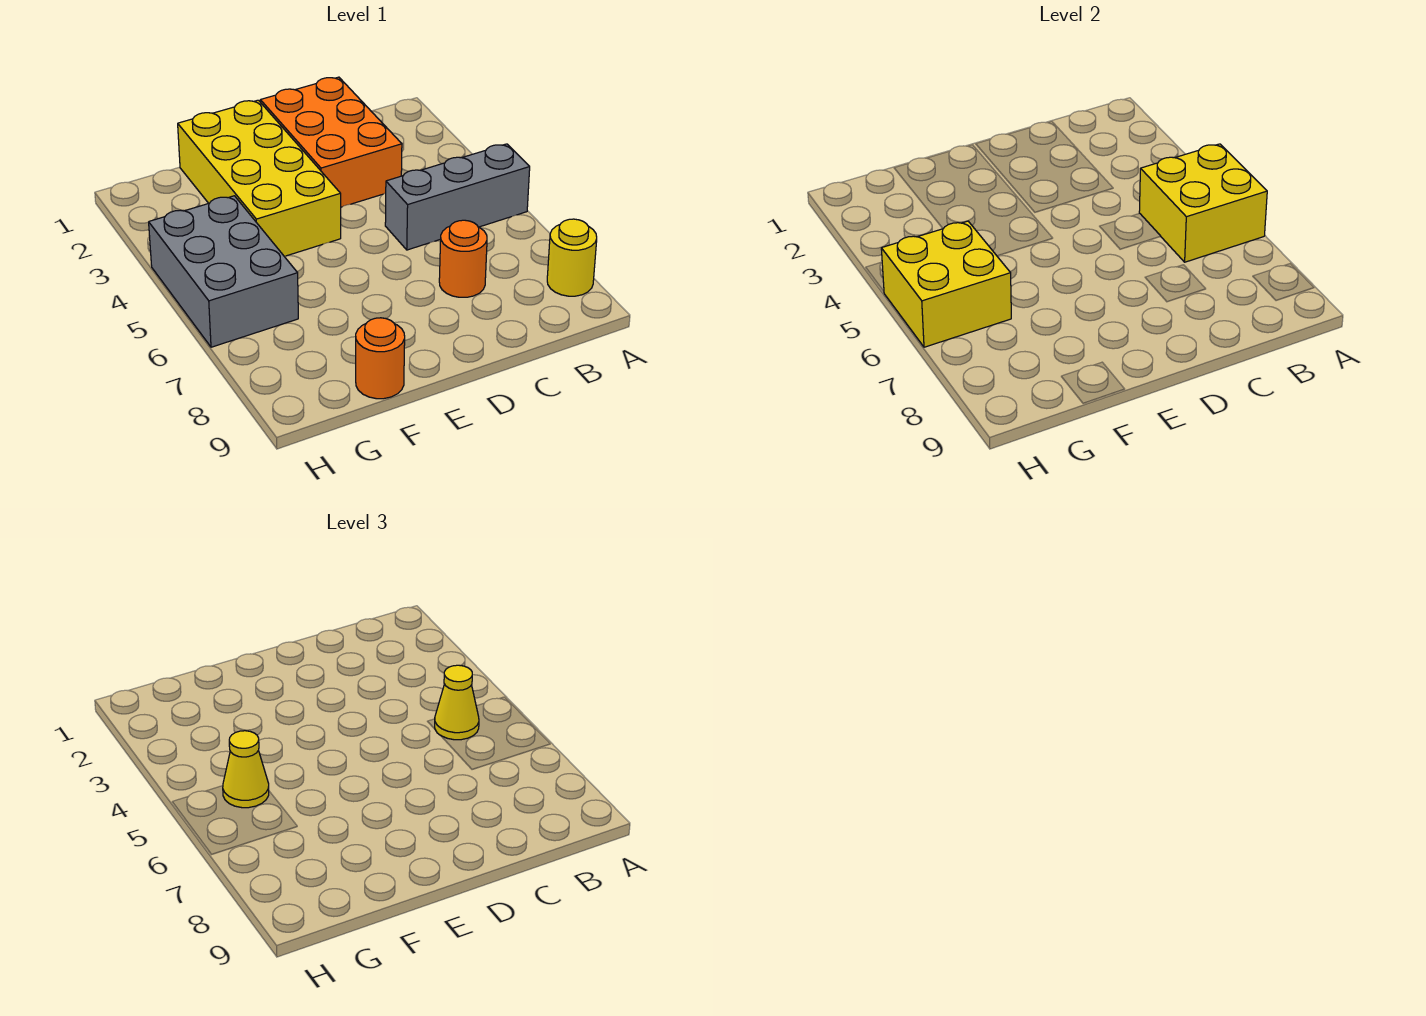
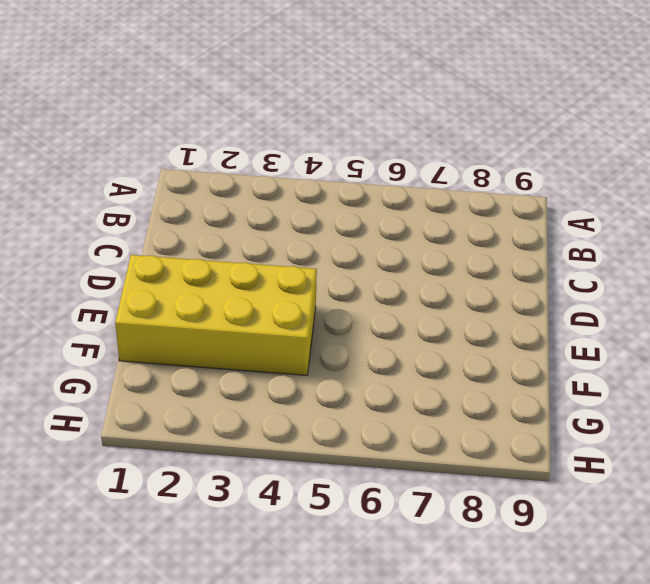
none -> grey 1x3 brick [385,144,530,250]
none -> yellow 1x1 round brick [547,219,597,296]

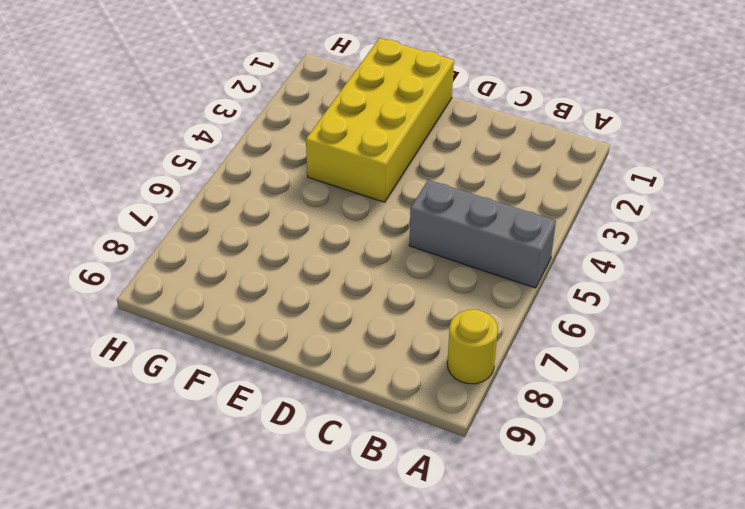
none -> orange 2x3 brick [260,77,402,207]
none -> orange 1x1 round brick [439,220,487,297]

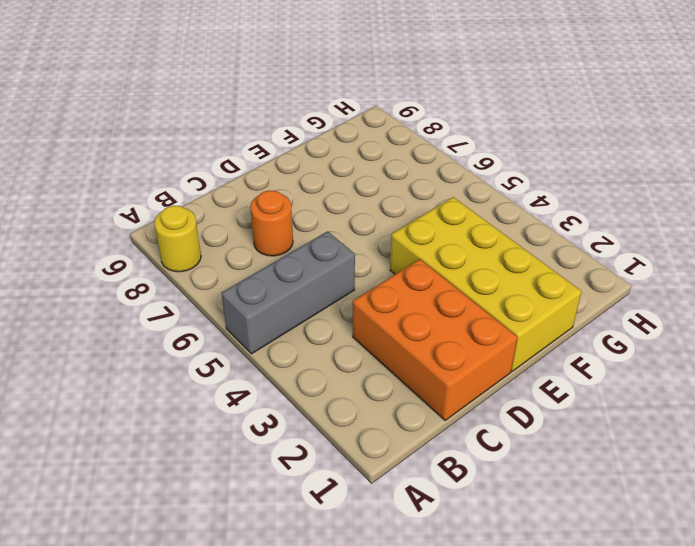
none -> orange 1x1 round brick [356,318,405,399]
none -> grey 2x3 brick [149,196,298,347]

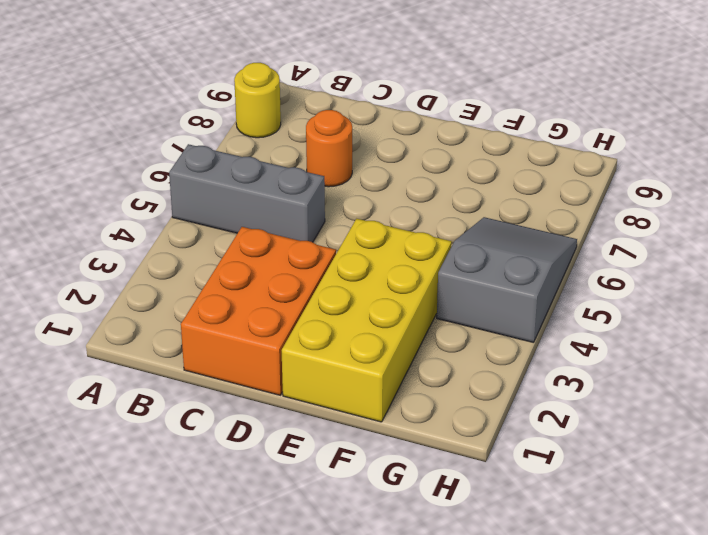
grey 2x3 slope [437,217,577,343] -> grey 2x3 brick [149,196,298,347]
none -> orange 1x1 round brick [356,318,405,399]
none -> yellow 2x2 brick [1139,144,1267,262]

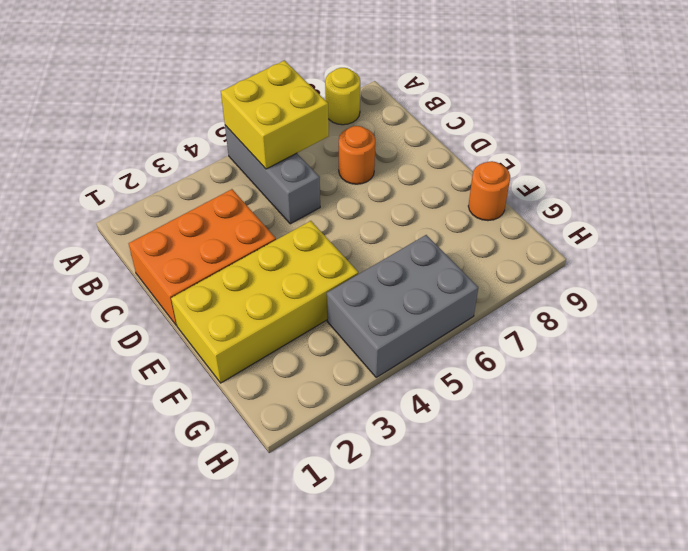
none -> yellow 2x2 brick [881,221,1011,347]
none -> yellow 1x1 cone [435,665,479,740]

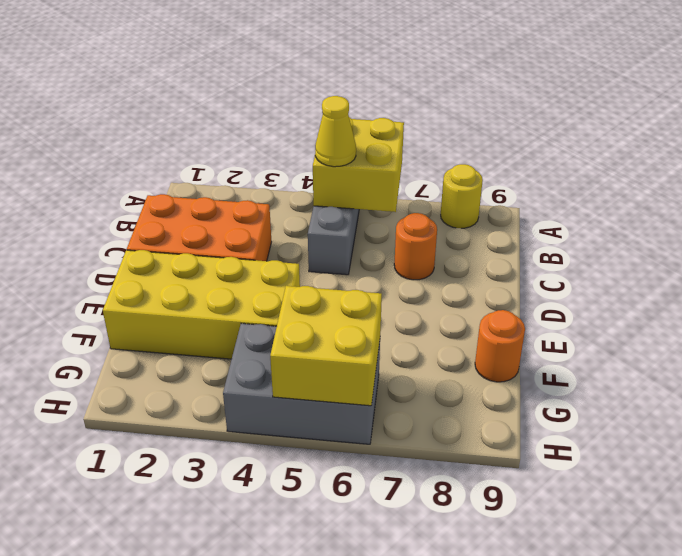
none -> yellow 1x1 cone [223,731,269,808]

